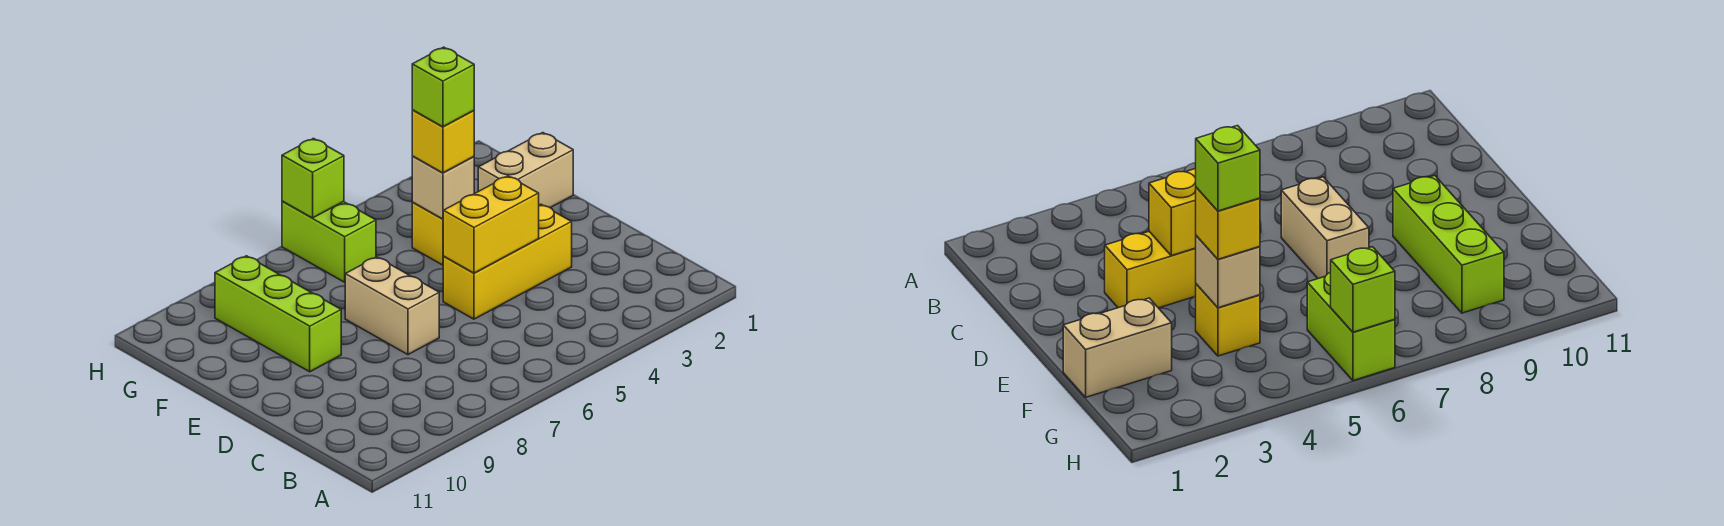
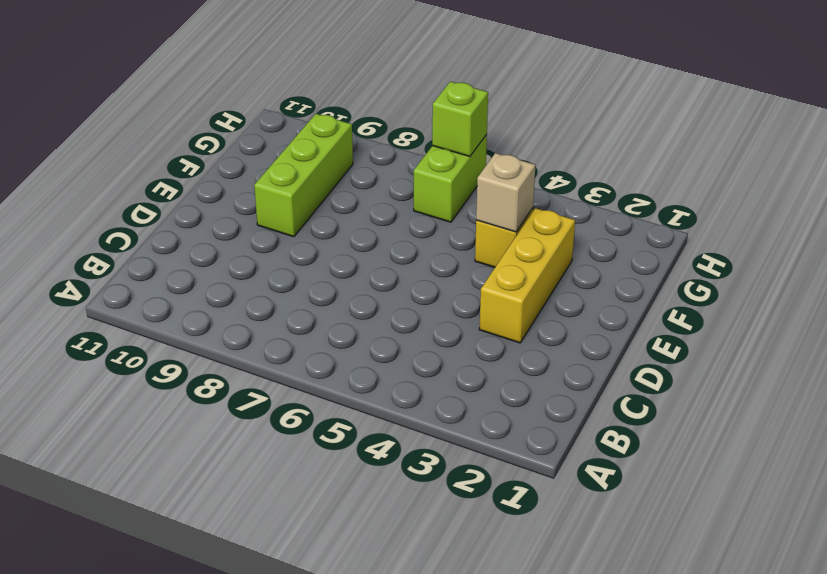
yellow 1x3 brick [479,208,575,343] -> yellow 1x3 brick turned to [443,204,572,319]
none -> tan 1x2 brick [345,257,439,355]
none -> tan 1x2 brick [478,133,573,208]

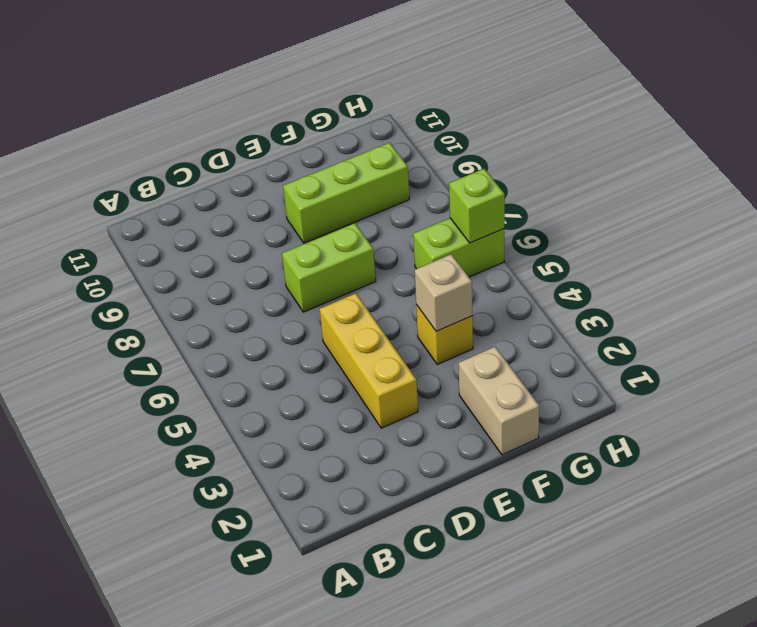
lime 1x2 brick [282,223,376,312] -> tan 1x2 brick [345,257,439,355]
none -> yellow 1x2 brick [443,176,539,273]
none -> yellow 1x1 brick [412,110,474,173]

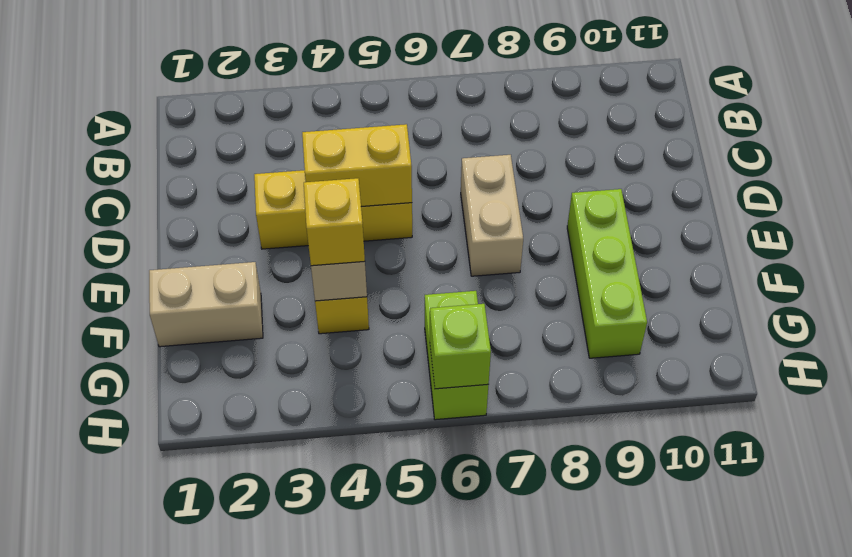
none -> lime 1x1 brick [412,47,474,127]

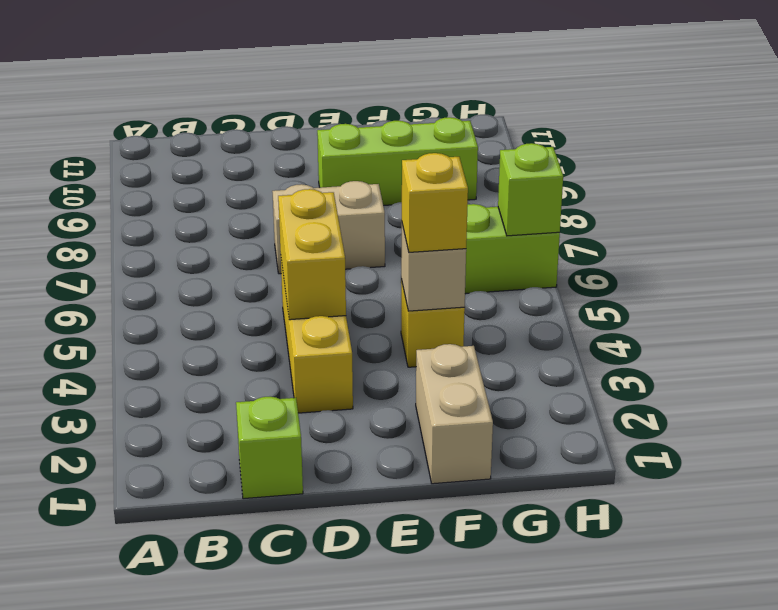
lime 1x1 brick [236,397,303,499] -> lime 1x1 brick moved to [412,47,474,127]

